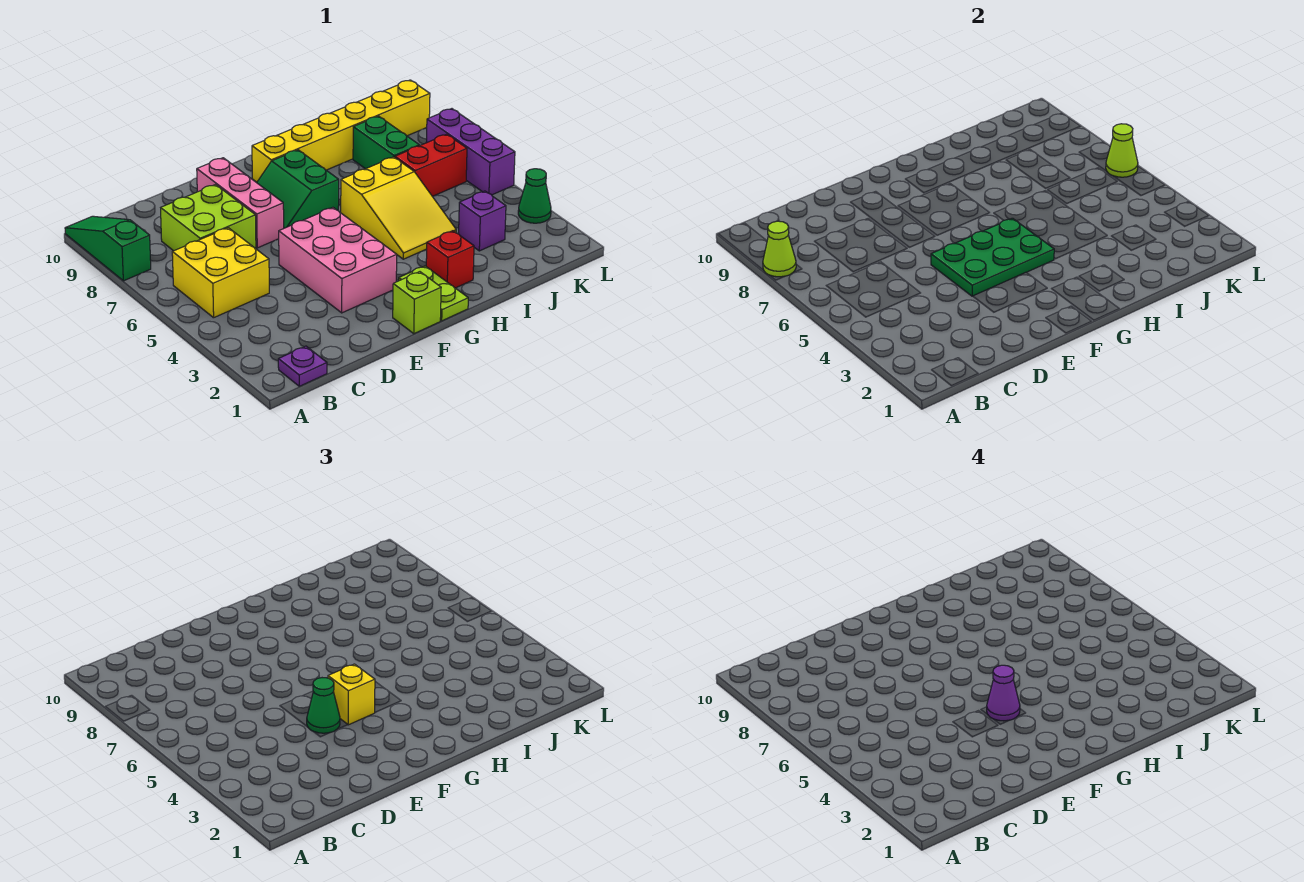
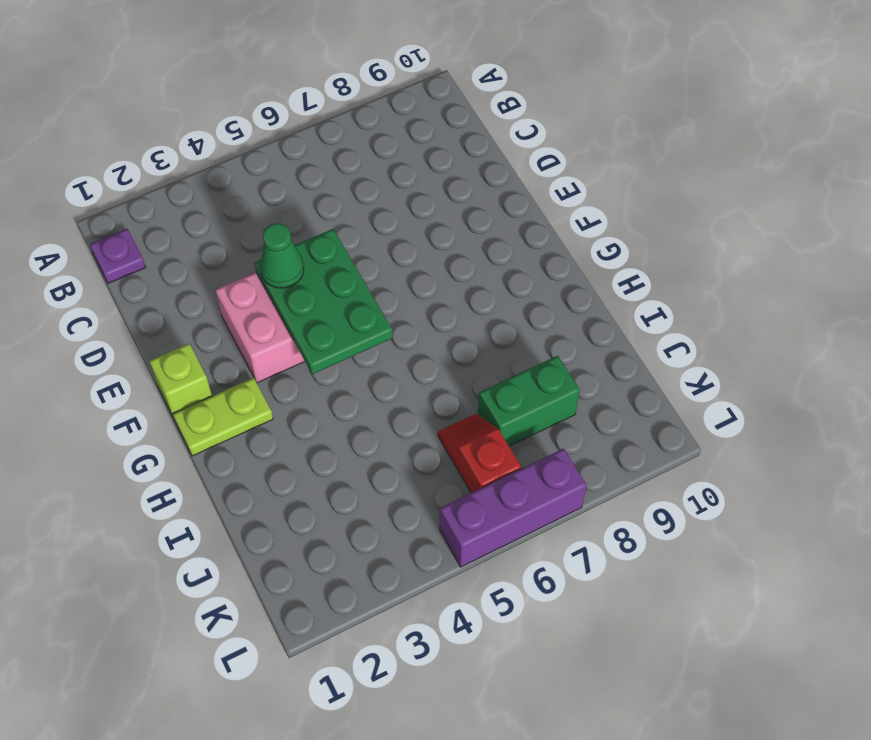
red 1x2 slope [438,414,521,493] -> red 1x2 brick [395,134,467,196]
none -> green 1x3 slope [65,216,151,281]
none -> yellow 2x2 brick [172,228,269,318]
none -> lime 2x2 brick [161,185,256,251]

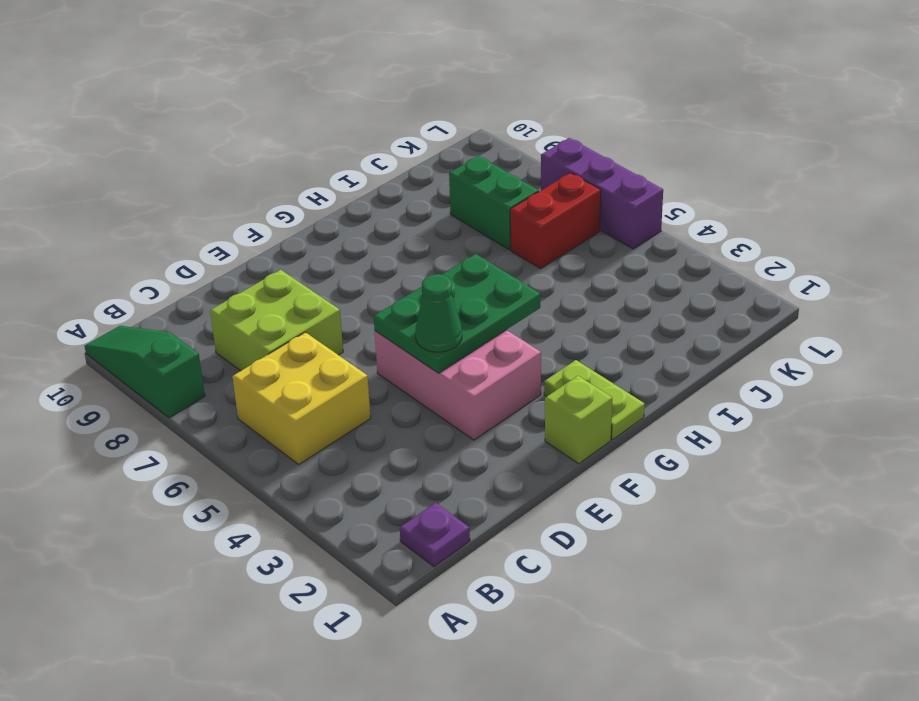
none -> pink 1x3 brick [197,158,284,248]
none -> green 2x2 slope [257,150,339,228]
none -> yellow 1x6 brick [252,80,430,182]

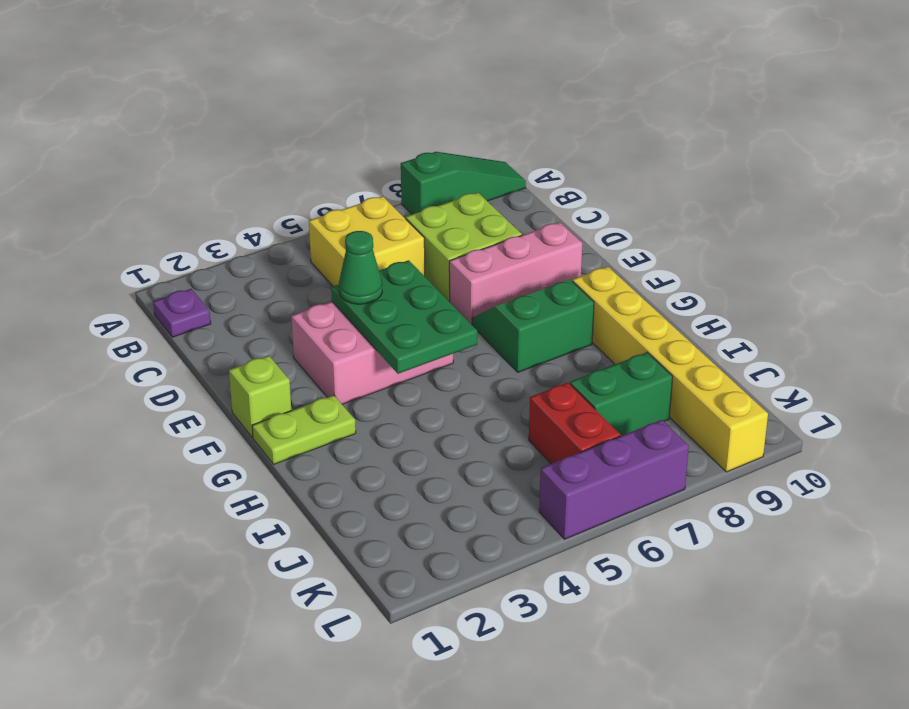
none -> red 1x1 brick [426,231,474,288]
none -> yellow 2x3 slope [341,157,456,259]
none -> purple 1x1 brick [459,191,506,251]

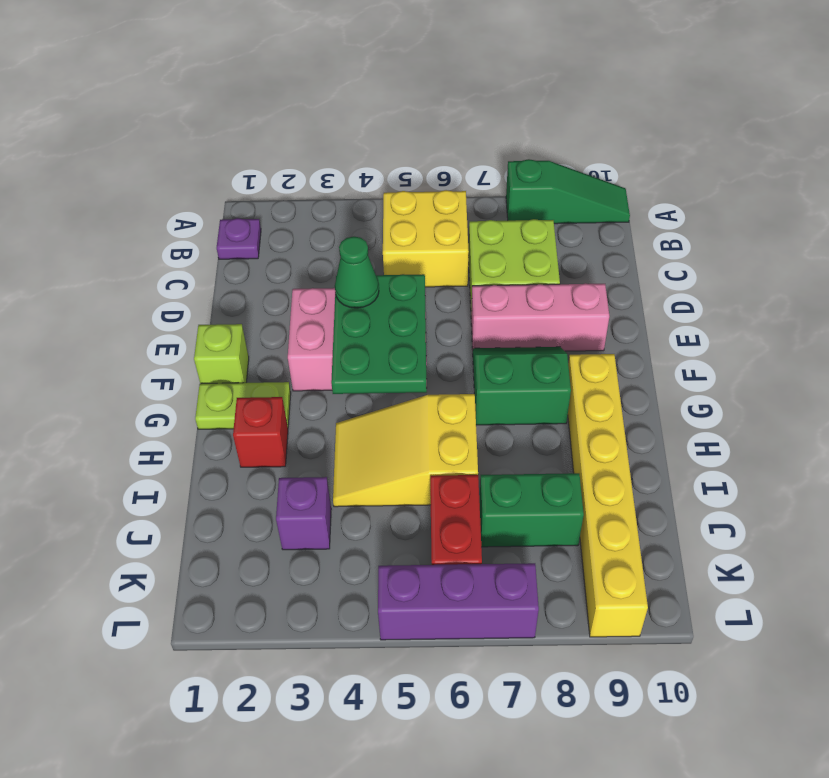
none -> green 1x1 cone [518,169,551,223]
none -> lime 1x1 cone [763,221,796,277]
none -> lime 1x1 cone [1106,124,1138,177]

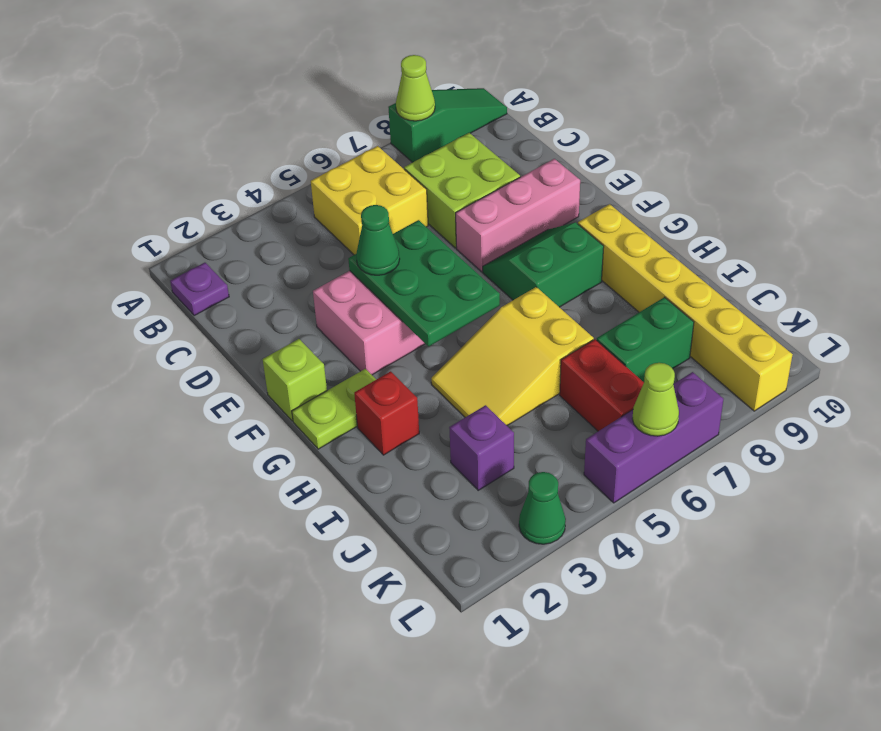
none -> yellow 1x1 brick [328,664,375,725]
none -> purple 1x1 cone [987,665,1020,721]

